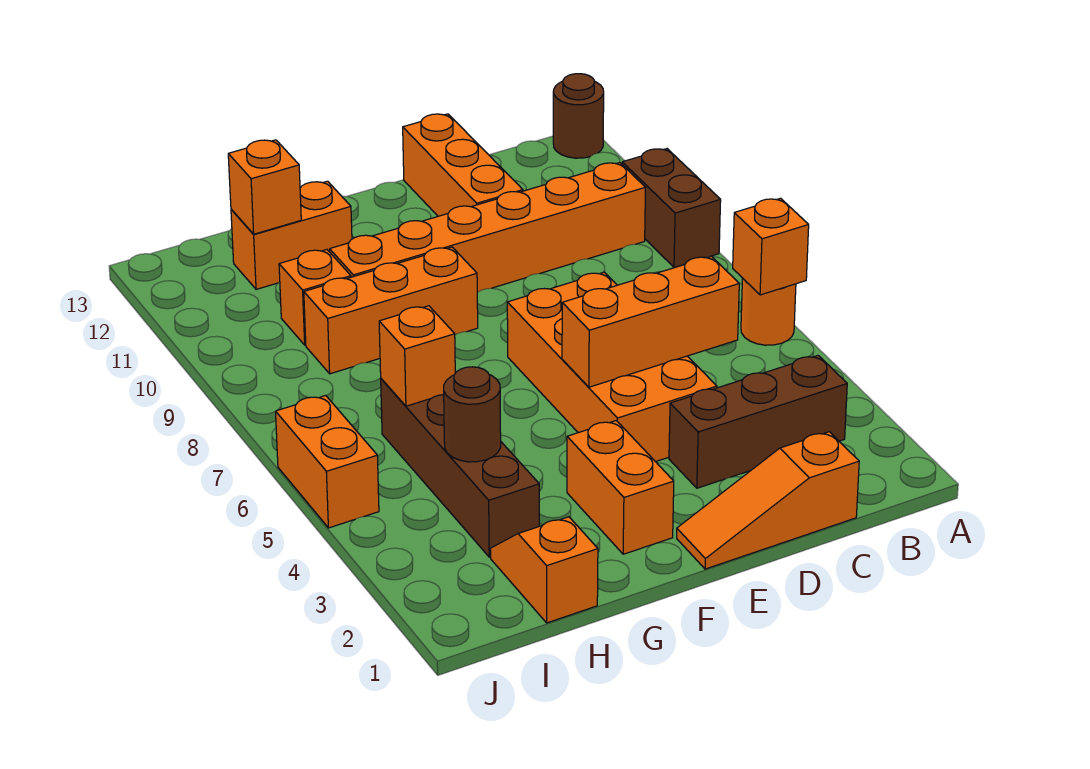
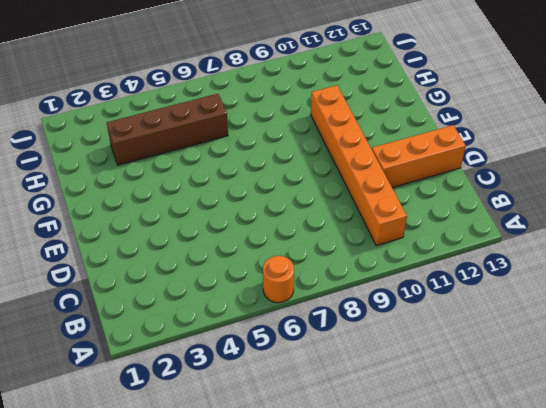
none -> brown 1x2 brick [622,149,721,268]
none -> brown 1x1 round brick [553,74,604,158]
none -> brown 1x3 brick [669,355,847,488]

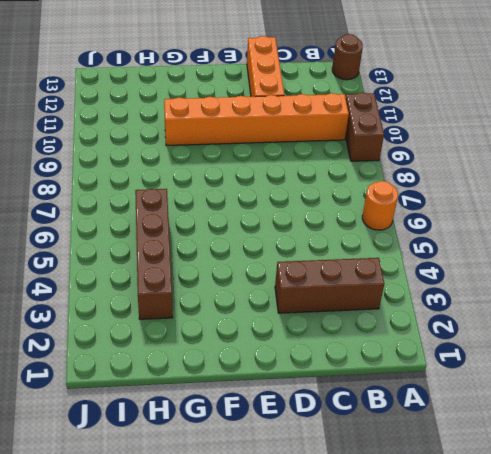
none -> orange 1x3 slope [677,432,859,569]
none -> orange 2x4 brick [507,272,717,462]
none -> orange 1x2 brick [567,421,674,554]

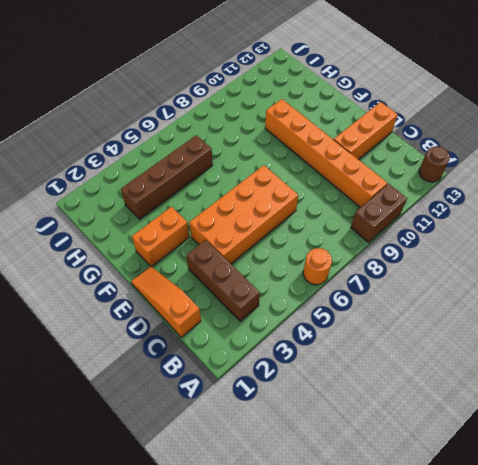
none -> orange 1x3 brick [304,247,478,374]
none -> orange 1x2 brick [231,181,352,289]
none -> orange 1x2 slope [490,517,598,623]

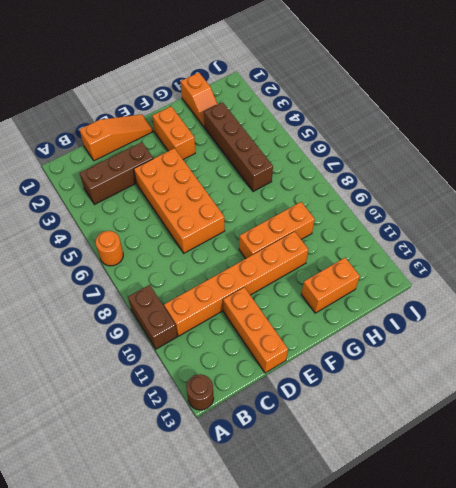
none -> orange 1x1 brick [279,250,351,345]
none -> orange 1x2 brick [276,396,379,528]
none -> orange 1x1 brick [733,198,809,295]

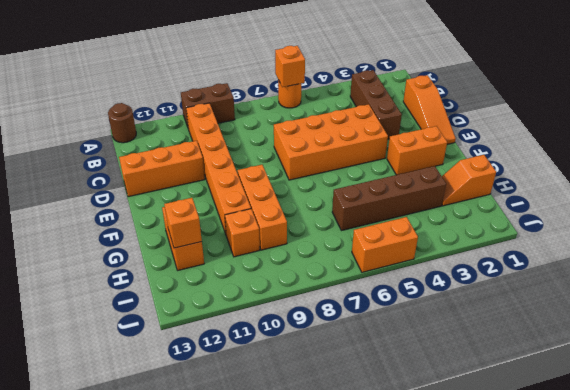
none -> orange 1x3 brick [562,256,739,387]
none -> brown 1x1 round brick [444,367,501,462]
none -> orange 1x1 brick [379,306,455,406]

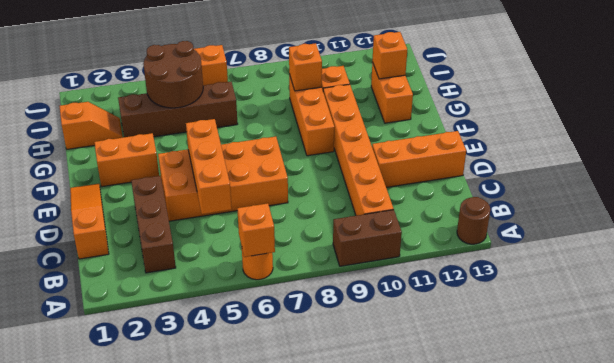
brown 2x2 round brick [143,41,203,108] -> brown 1x1 round brick [444,367,501,462]
orange 1x1 brick [289,43,322,91] -> orange 1x1 brick moved to [379,306,455,406]

